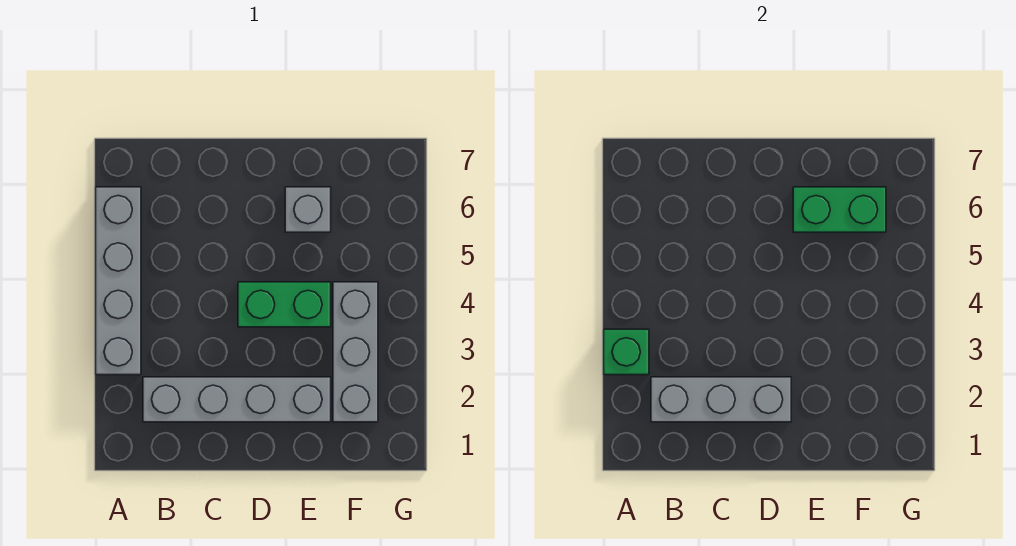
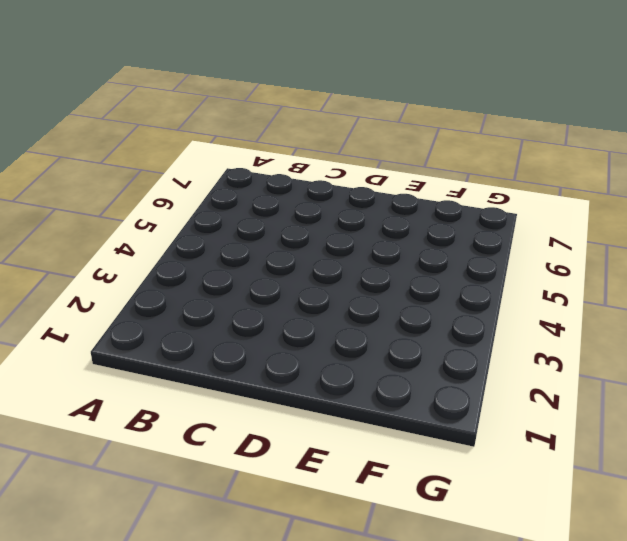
none -> grey 1x4 brick [96,187,141,375]
none -> grey 1x4 brick [143,377,331,422]

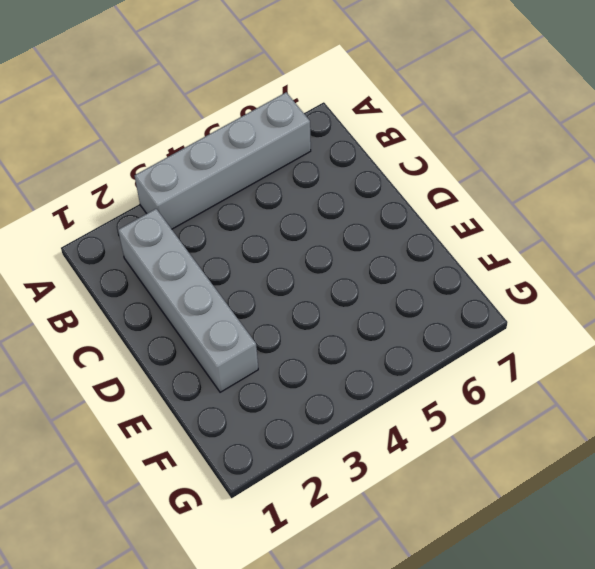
none -> green 1x2 brick [238,282,331,327]
none -> grey 1x1 brick [285,187,331,232]

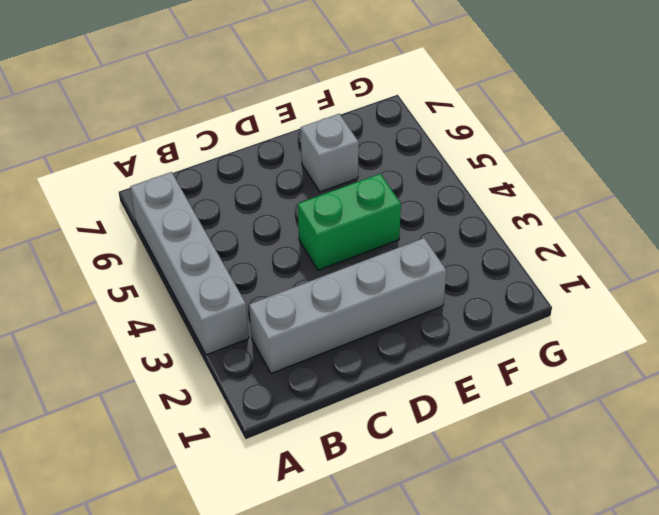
none -> grey 1x3 brick [333,282,378,422]
none -> green 1x1 brick [604,329,649,375]

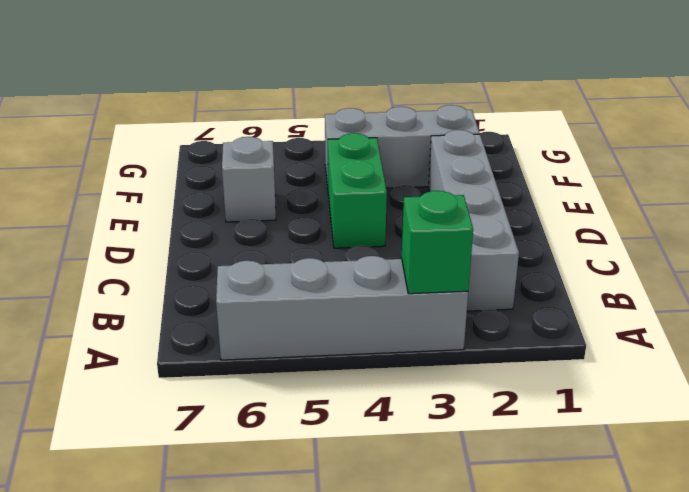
none -> grey 1x3 brick [651,377,791,422]
none -> green 1x2 brick [793,187,886,232]

